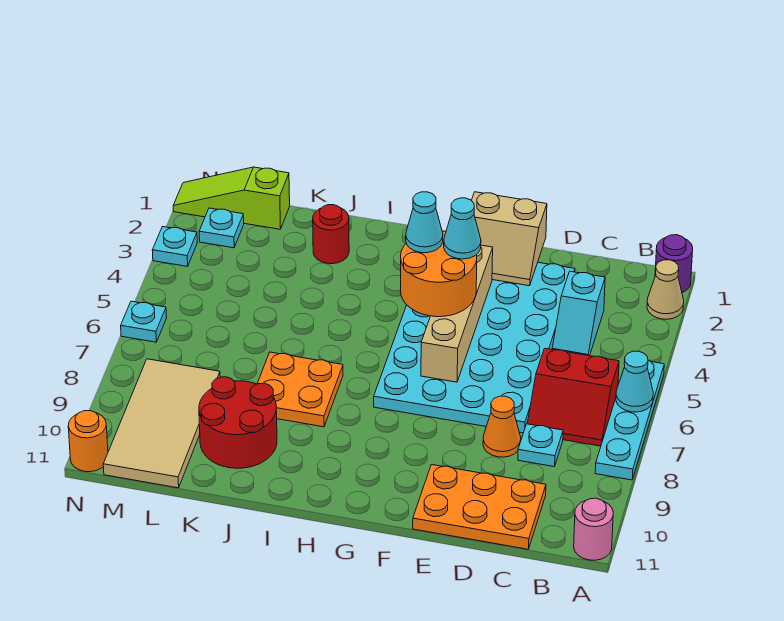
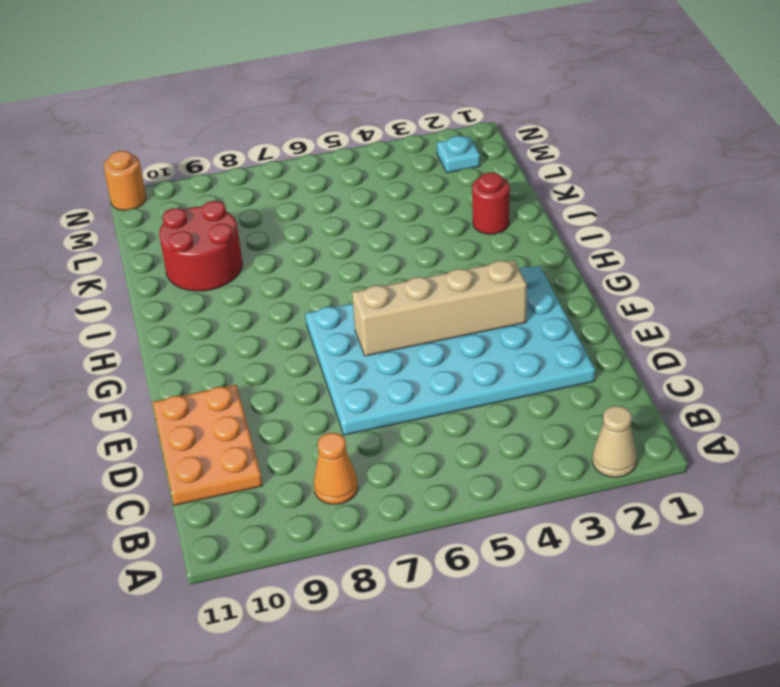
orange 1x1 cone [314,433,358,504] -> orange 1x1 cone moved to [483,396,521,457]
none -> purple 1x1 round brick [655,235,693,292]
none -> cyan 1x4 plate [595,361,664,480]
none -> pink 1x1 round brick [574,498,613,560]

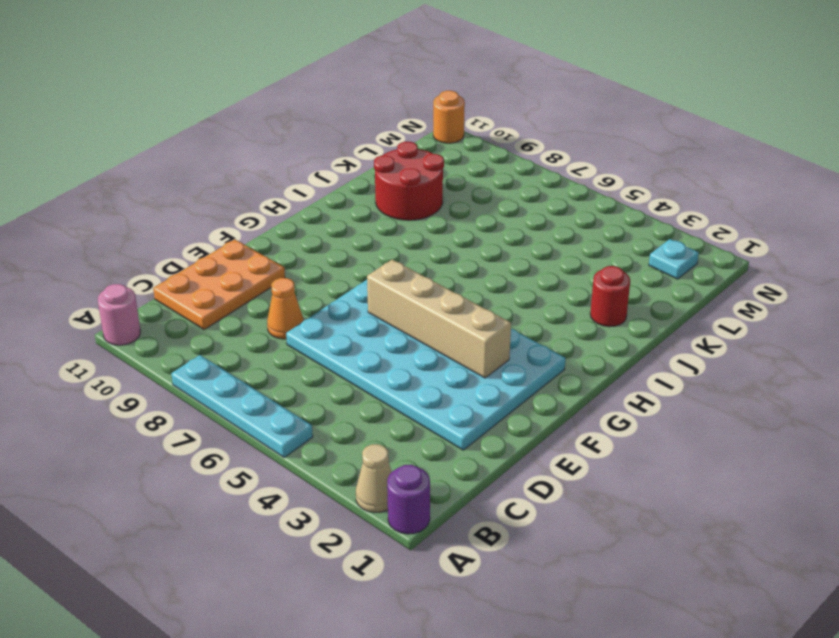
none -> red 2x2 slope [527,348,619,446]
none -> cyan 1x2 slope [552,271,605,356]
none -> cyan 1x1 plate [518,424,563,467]

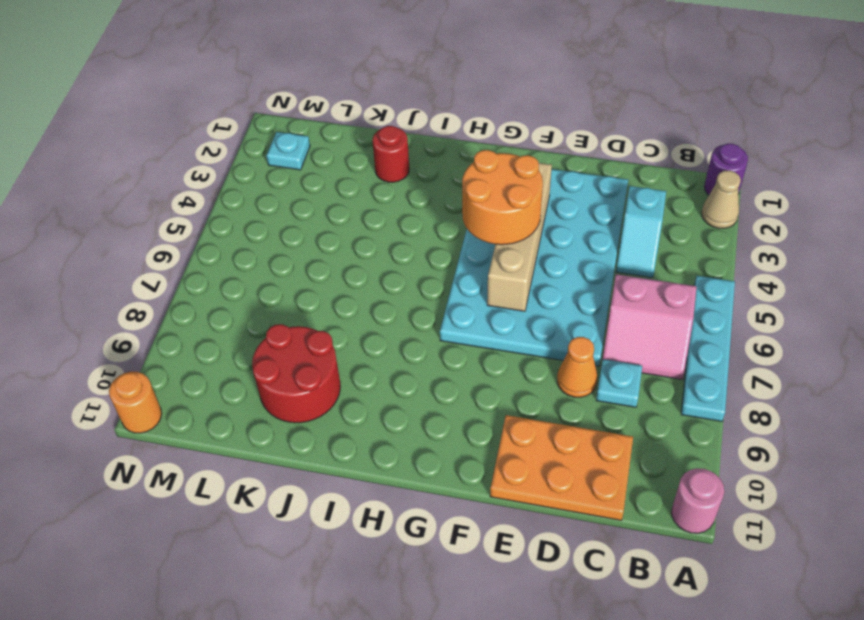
pink 2x2 slope [603,274,696,379] -> red 2x2 slope [527,348,619,446]
none -> orange 2x2 plate [257,352,343,427]
none -> lime 1x3 slope [173,167,290,229]
none -> tan 2x4 tile [103,359,220,488]

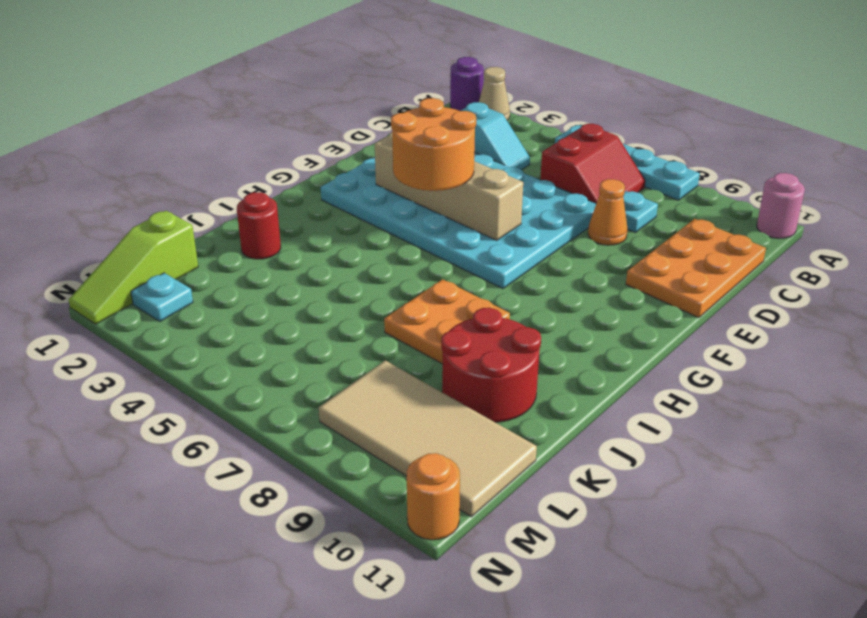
none -> cyan 1x1 plate [152,227,197,267]
none -> cyan 1x1 plate [121,301,167,342]
none -> cyan 1x1 cone [616,351,653,412]

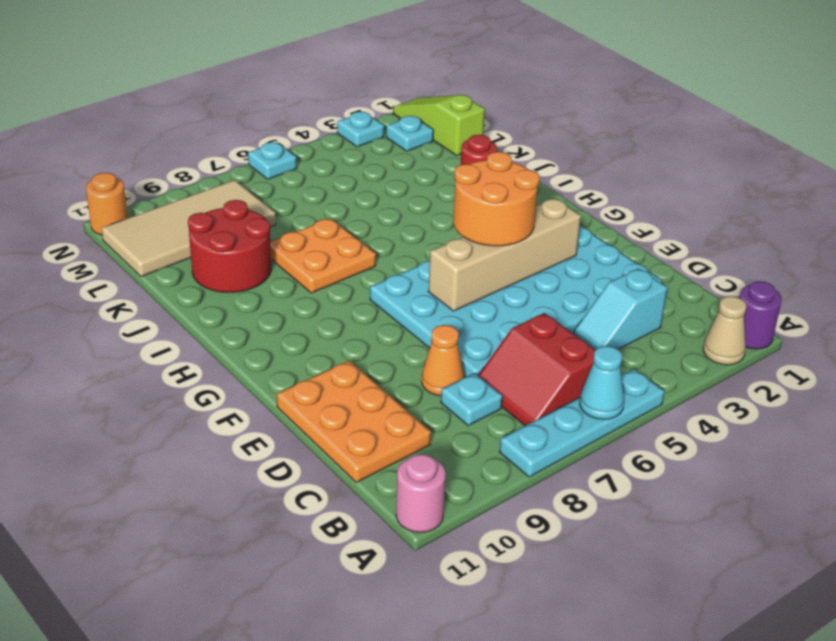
none -> tan 2x2 slope [471,192,547,286]
none -> cyan 1x1 cone [444,198,481,259]
none -> cyan 1x1 cone [406,192,443,253]

